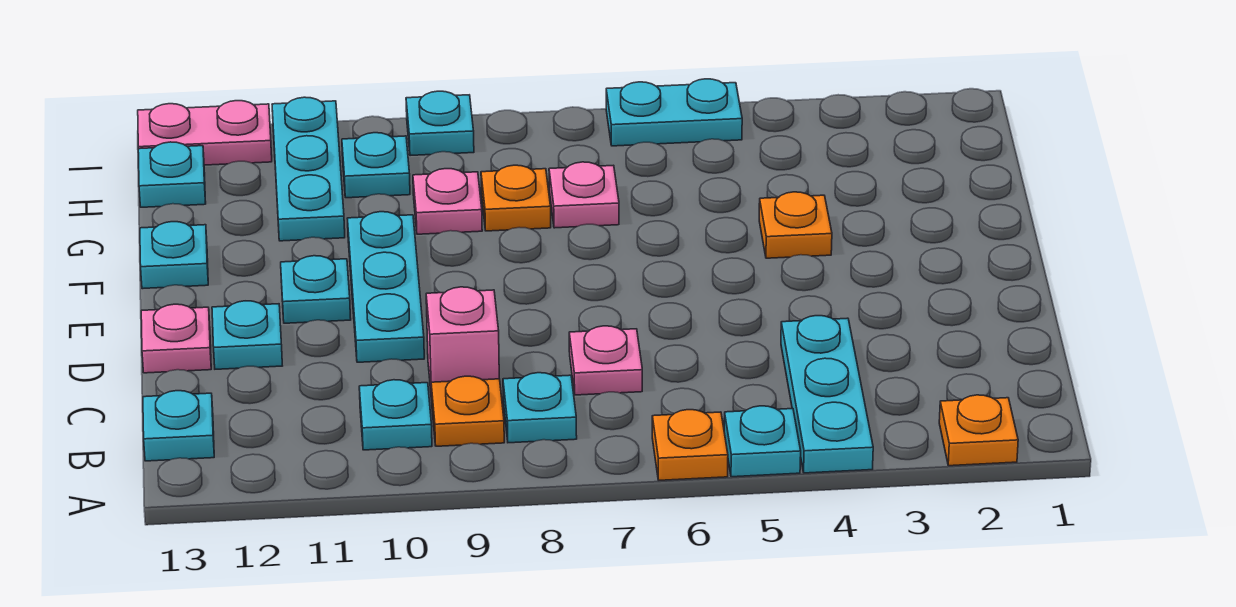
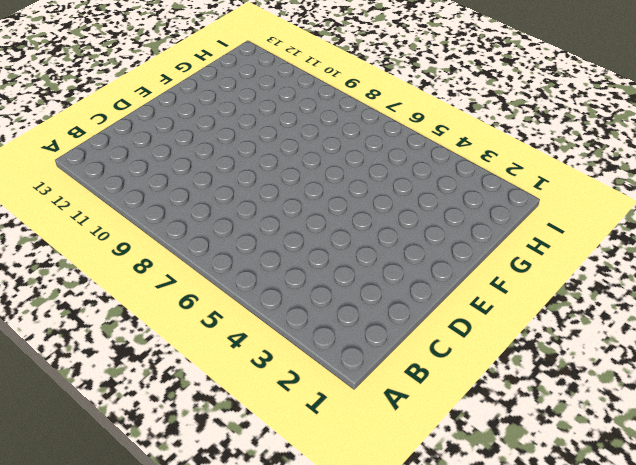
none -> orange 1x1 plate [939,395,1018,466]
none -> cyan 1x3 plate [781,316,873,473]
none -> cyan 1x1 plate [724,406,801,477]

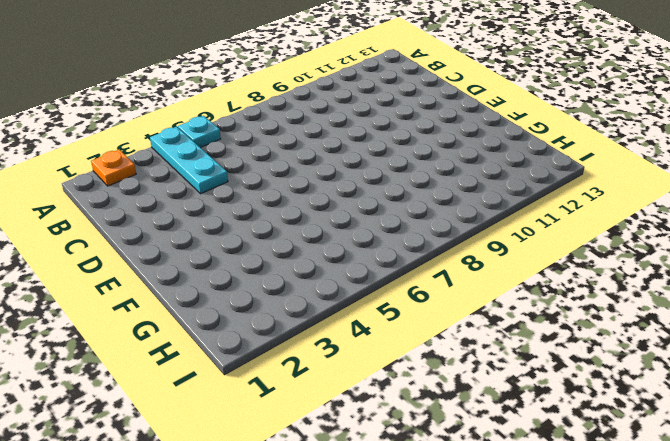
none -> orange 1x1 plate [652,410,728,480]
none -> cyan 1x1 plate [503,373,577,443]
none -> orange 1x1 plate [431,376,504,446]

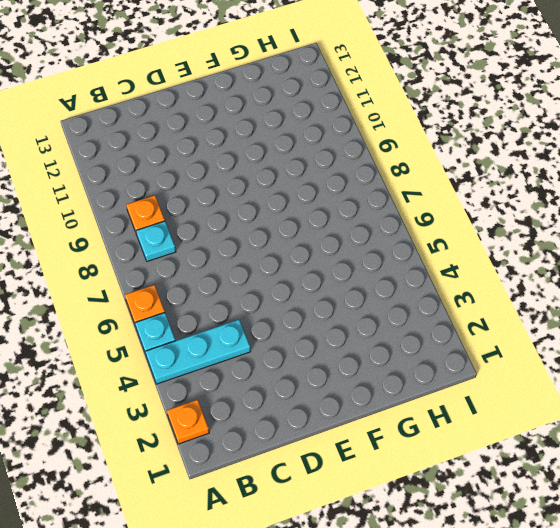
none -> cyan 1x1 plate [359,380,432,450]
none -> cyan 1x1 plate [143,391,214,461]
none -> pink 1x1 plate [569,326,642,395]

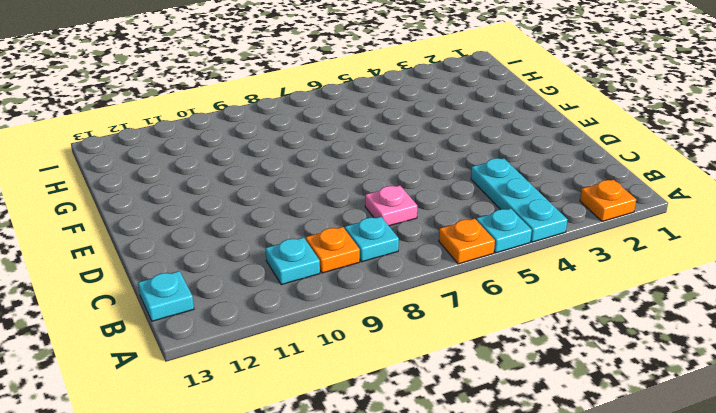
none -> pink 1x1 brick [426,287,499,400]
none -> cyan 1x3 plate [347,212,424,362]
none -> cyan 1x1 plate [212,301,282,369]

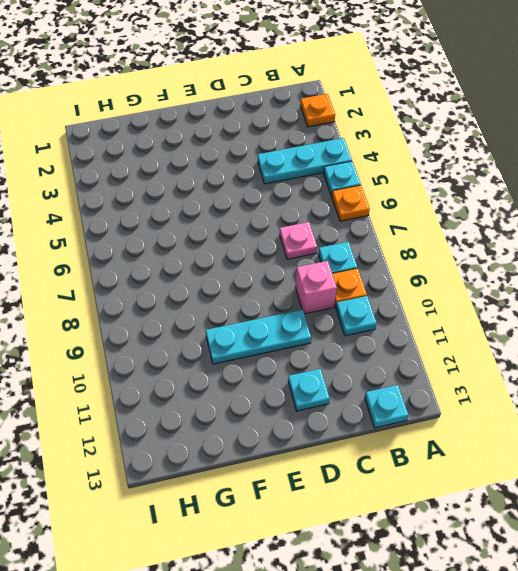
none -> pink 1x1 plate [141,304,211,373]
none -> cyan 1x1 plate [281,256,351,323]
none -> orange 1x1 plate [759,192,832,258]

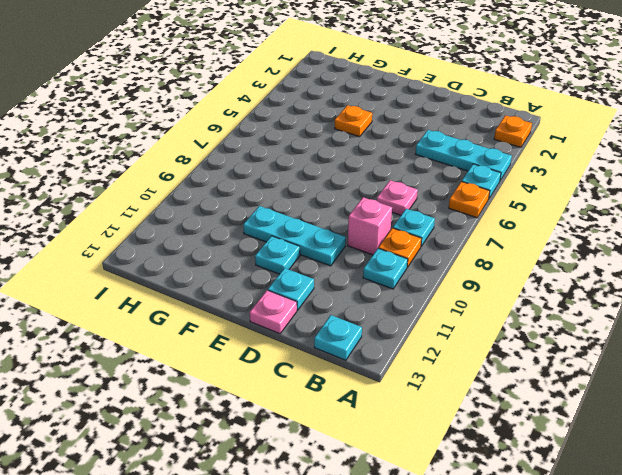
none -> cyan 1x1 plate [140,222,208,289]
none -> pink 1x1 plate [549,162,619,228]
none -> orange 1x1 plate [481,165,551,231]

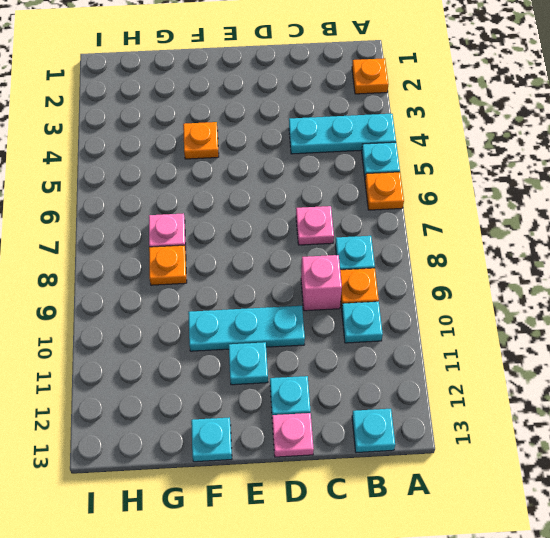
none -> pink 1x1 plate [413,169,482,234]
none -> cyan 1x3 plate [272,97,345,241]
none -> cyan 1x1 plate [342,133,410,198]

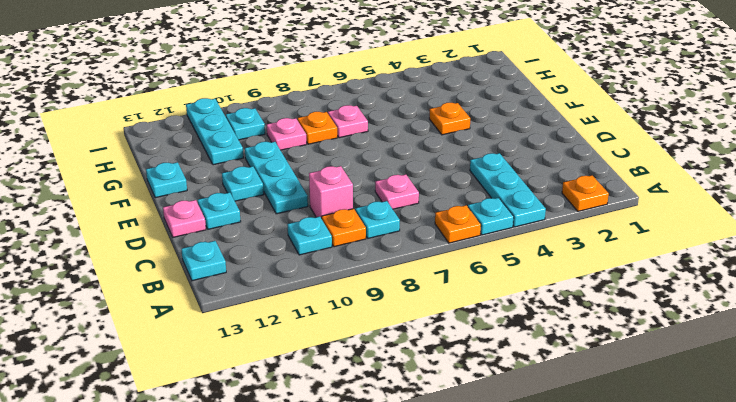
none -> cyan 1x1 plate [138,142,206,207]
none -> cyan 1x2 plate [606,79,742,146]
none -> cyan 1x1 plate [406,91,474,156]

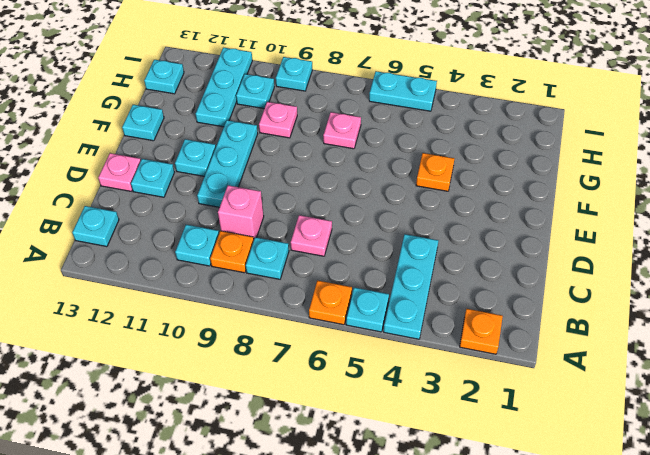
none -> orange 1x1 plate [481,165,551,231]
none -> pink 1x2 plate [138,101,272,165]

